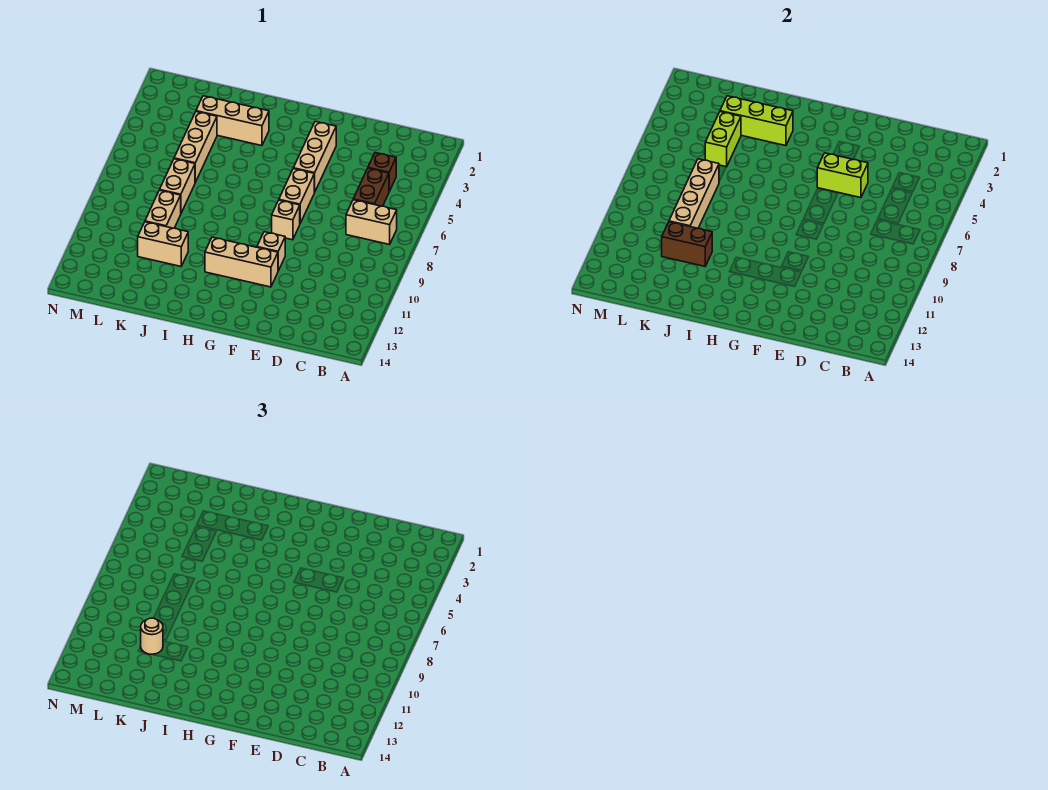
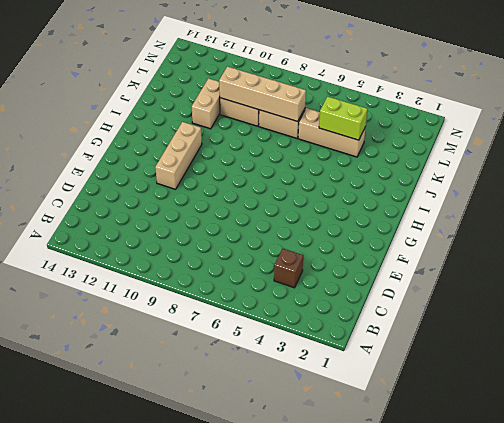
none -> tan 1x2 brick [346,200,397,244]
none -> brown 1x2 brick [353,168,389,206]
none -> tan 1x3 brick [293,121,336,192]

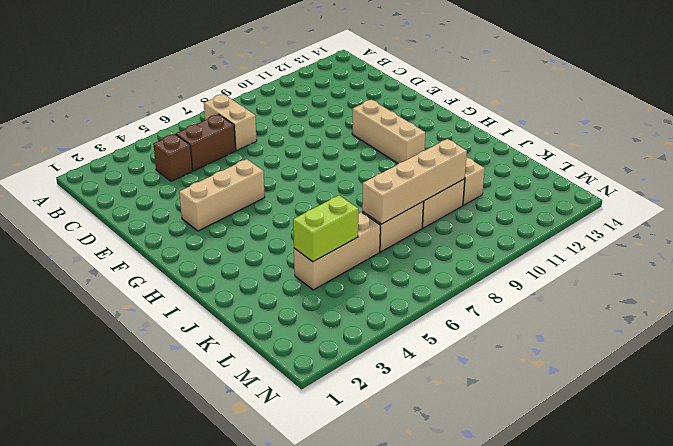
none -> tan 1x2 brick [279,169,314,223]
none -> tan 1x1 brick [272,200,300,240]
none -> tan 1x1 brick [257,232,285,271]

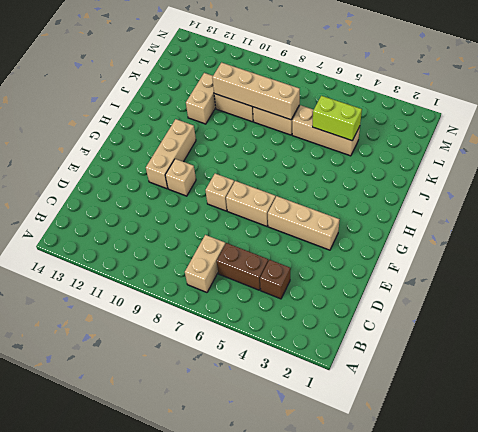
none -> tan 1x3 brick [196,96,269,146]
none -> lime 1x2 brick [817,153,868,198]
none -> lime 1x3 brick [720,96,793,146]

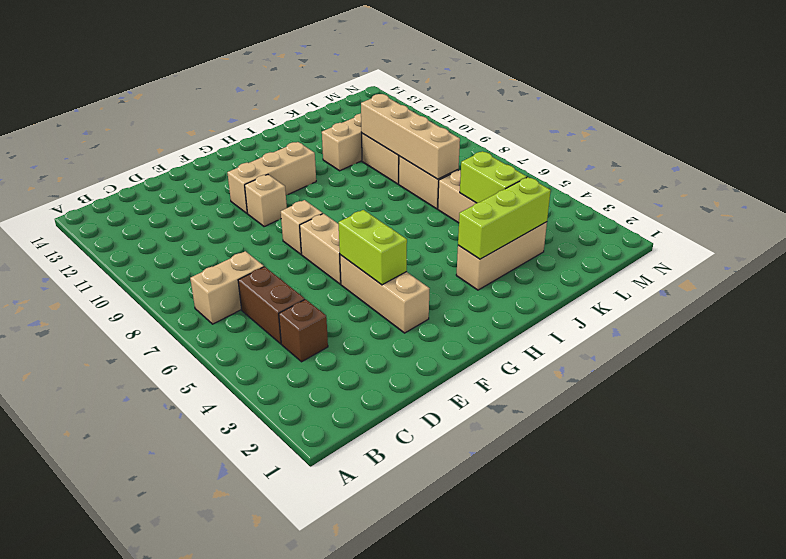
lime 1x2 brick [338,210,407,285] -> lime 1x2 brick turned to [817,153,868,198]
none -> brown 1x2 brick [662,222,712,266]
none -> tan 1x1 round brick [141,618,163,654]

